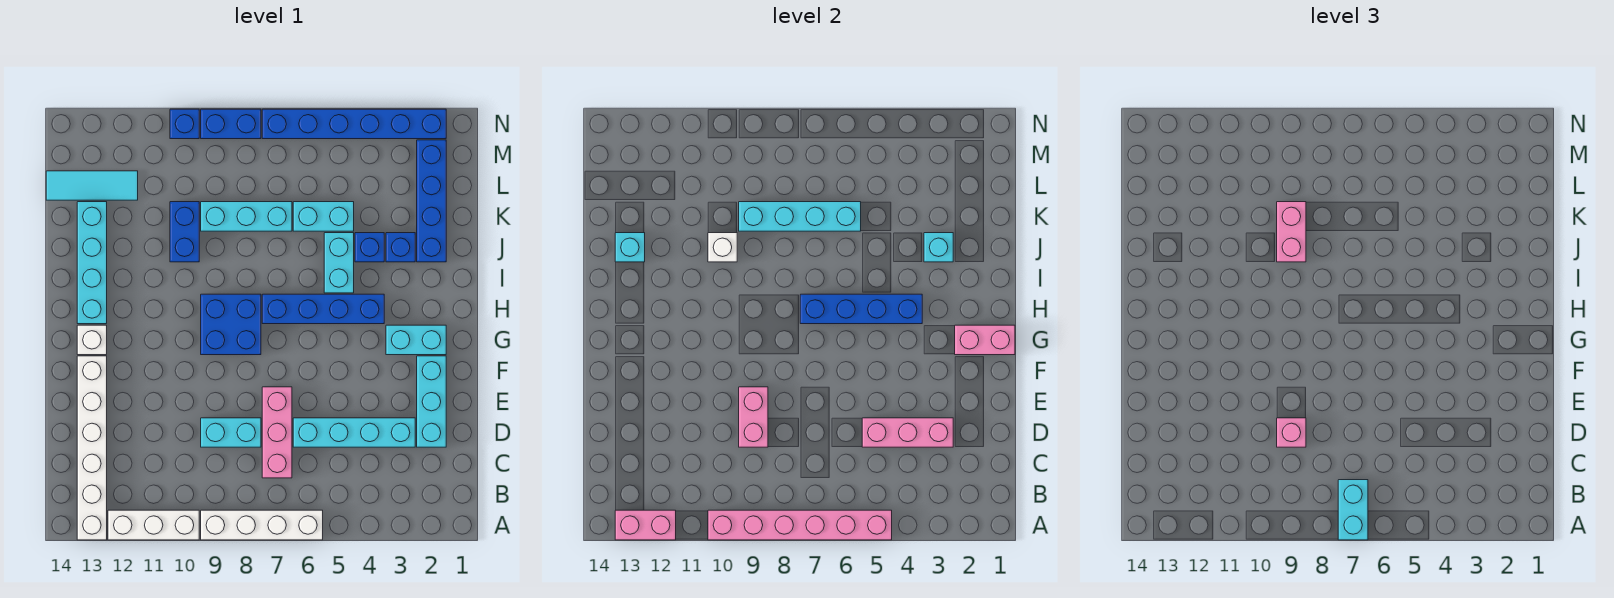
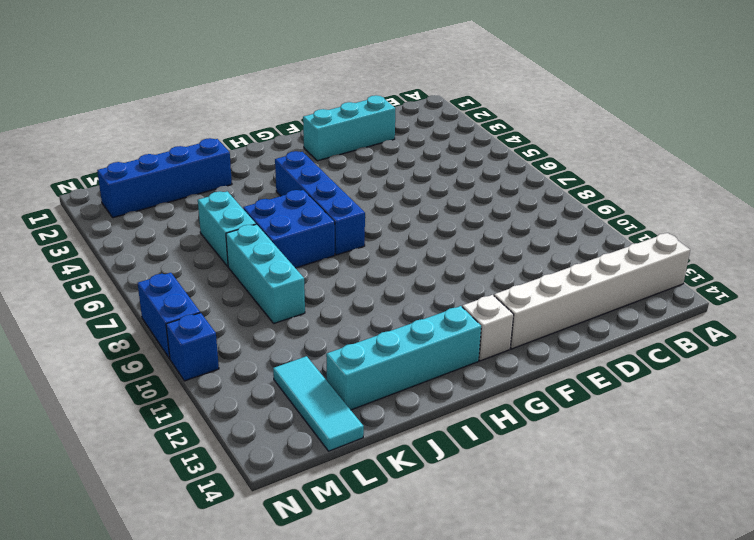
blue 2x2 brick [243,190,335,268] -> blue 2x2 brick moved to [201,294,261,355]
none -> white 1x4 brick [201,510,323,540]
none -> white 1x3 brick [108,510,199,540]
none -> pink 1x3 brick [262,387,292,478]
none -> cyan 1x4 brick [293,418,415,447]

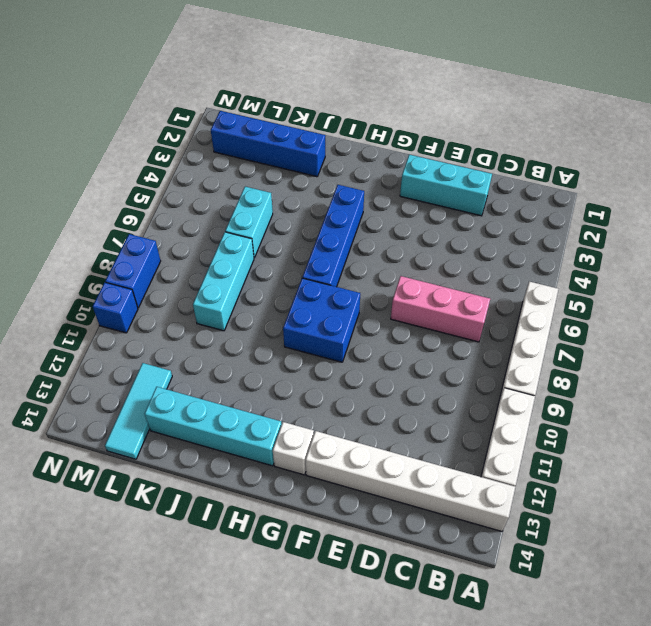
none -> cyan 1x4 brick [293,418,415,447]
none -> cyan 1x2 brick [201,418,261,447]
none -> cyan 1x2 brick [386,325,446,355]
none -> cyan 1x2 brick [324,233,354,293]

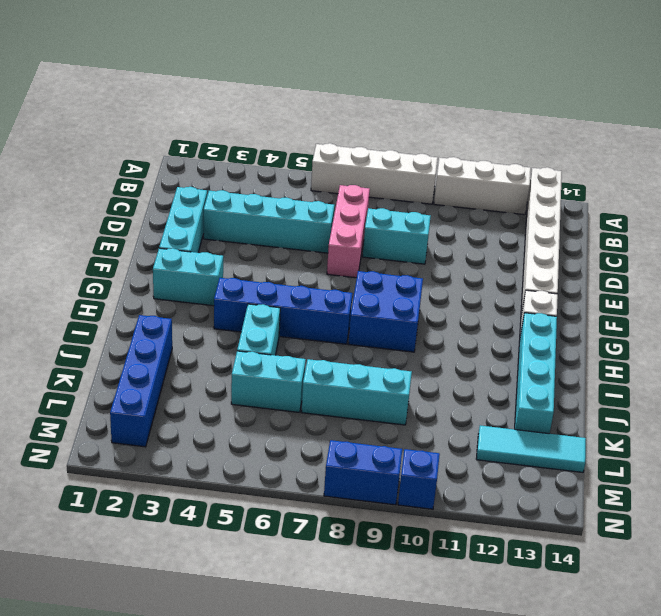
none -> blue 1x1 brick [386,233,415,262]
none -> blue 1x1 brick [355,233,384,262]
none -> blue 1x2 brick [170,202,199,262]
none -> blue 1x6 brick [262,109,446,139]

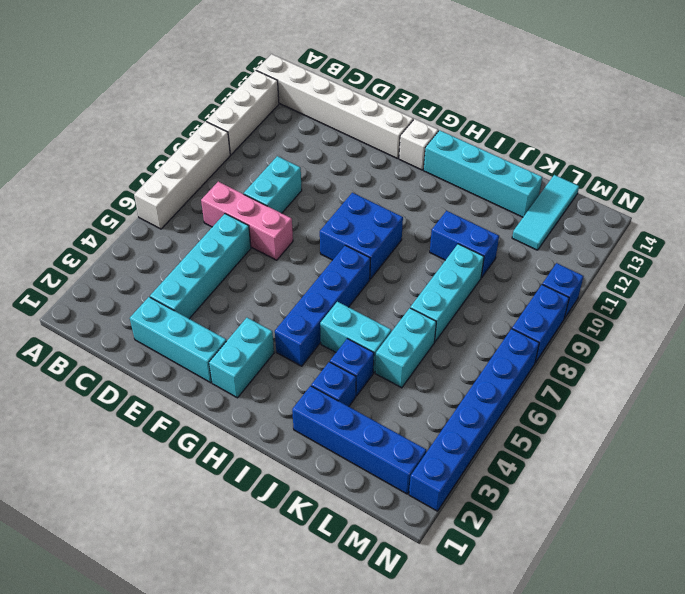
none -> pink 1x6 brick [708,510,892,540]
none -> pink 1x2 brick [615,510,676,540]
none -> pink 1x3 brick [862,418,953,447]
none -> pink 1x2 brick [739,387,768,447]

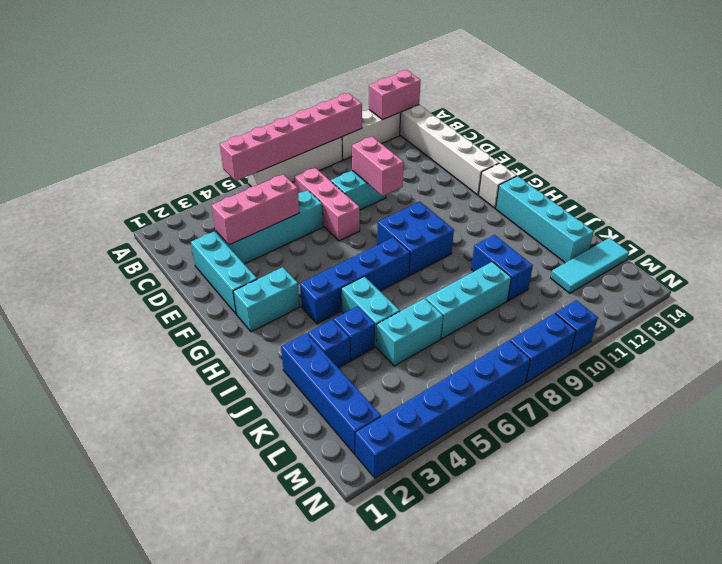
none -> pink 1x2 brick [955,325,1015,355]
none -> blue 1x4 brick [800,294,922,324]
none -> cyan 1x1 brick [924,233,953,262]
none -> white 1x1 brick [708,233,737,262]

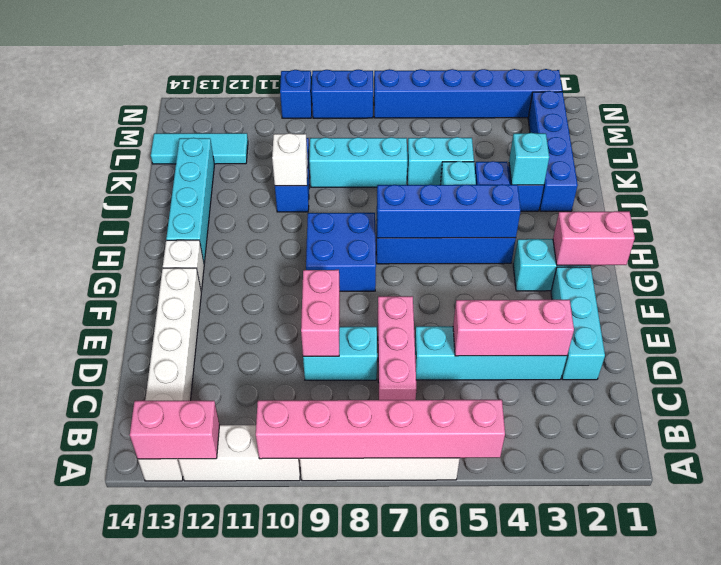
none -> cyan 1x1 brick [615,233,645,262]
none -> cyan 1x4 brick [739,202,861,231]
none -> cyan 1x2 brick [1338,480,1368,540]
none -> pink 1x1 brick [1277,418,1306,447]

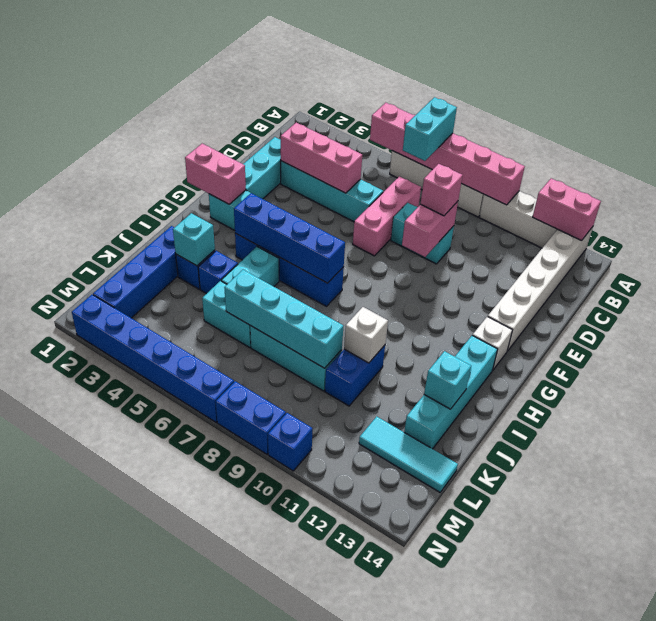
none -> blue 2x2 brick [201,294,261,355]
none -> pink 1x2 brick [1277,202,1306,262]

